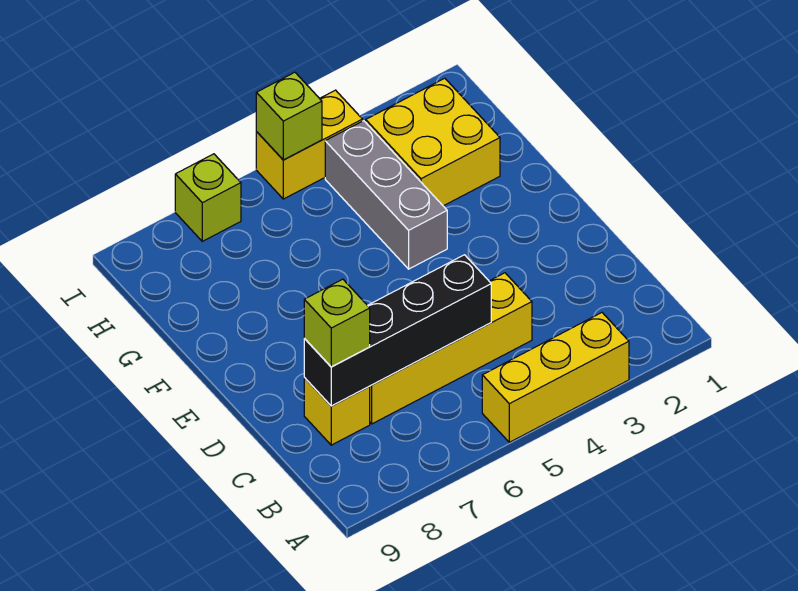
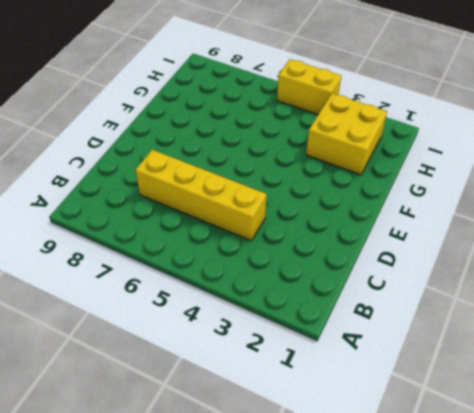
none -> yellow 1x3 brick [482,313,629,442]
none -> yellow 1x1 brick [304,378,370,445]

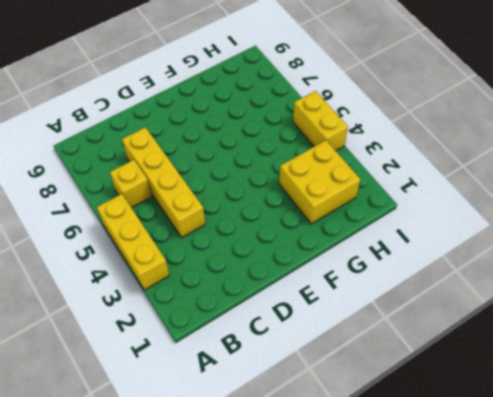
yellow 1x1 brick [110,160,152,208] -> yellow 1x1 brick moved to [304,378,370,445]
none -> grey 1x3 brick [325,121,447,269]
none -> lime 1x1 brick [175,154,241,241]

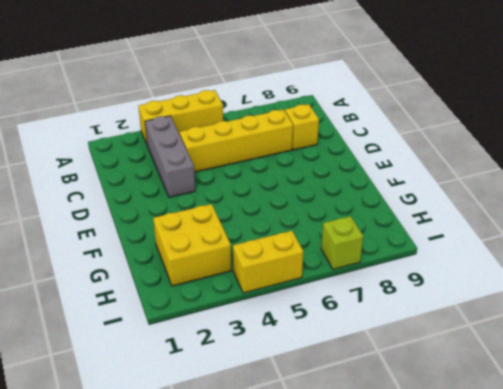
grey 1x3 brick [145,116,195,197] -> grey 1x3 brick moved to [325,121,447,269]
none -> black 1x4 brick [304,255,491,406]
none -> lime 1x1 brick [256,72,322,160]

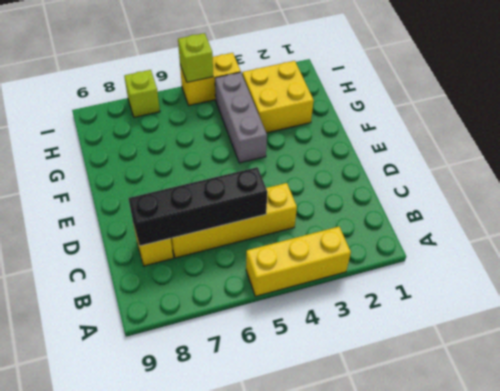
none -> lime 1x1 brick [304,279,370,367]

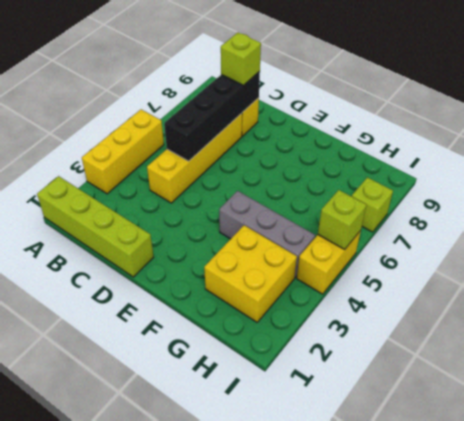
lime 1x4 brick [37,176,154,277] -> none

